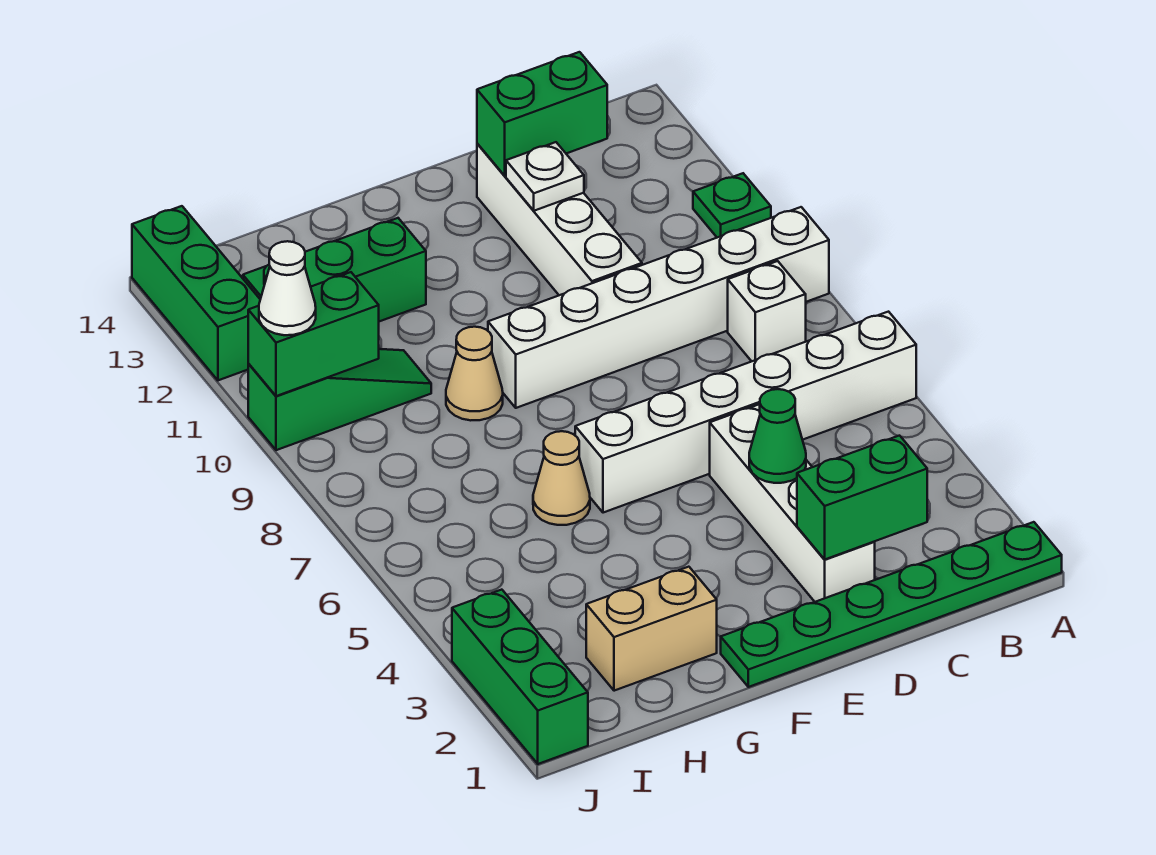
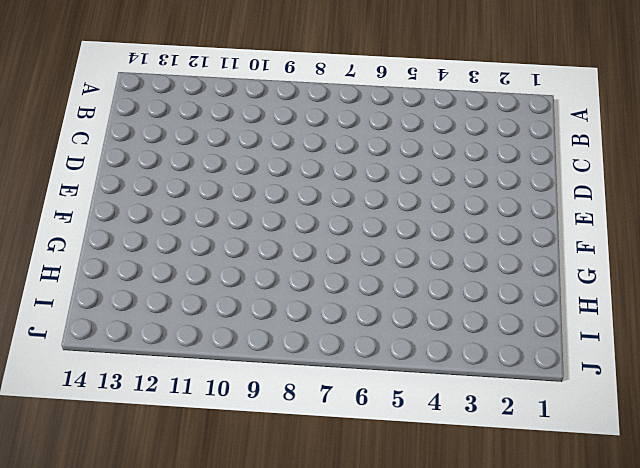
none -> green 1x6 plate [721,522,1062,687]
none -> white 1x6 brick [575,312,916,513]
none -> white 1x6 brick [488,207,829,408]

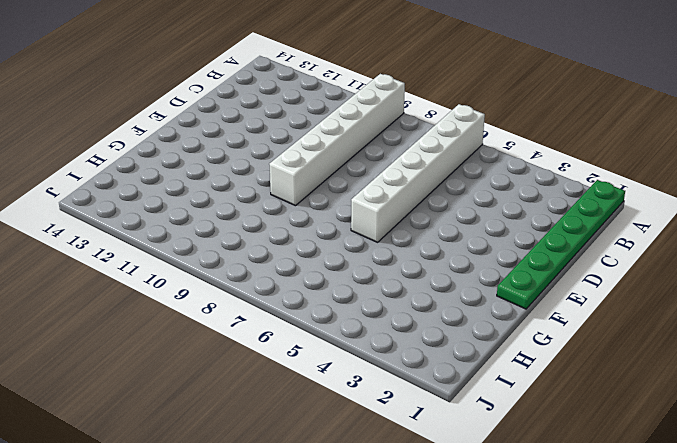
none -> green 1x1 plate [693,173,771,238]
none -> white 1x1 brick [728,261,806,361]
none -> white 1x4 brick [710,404,875,602]

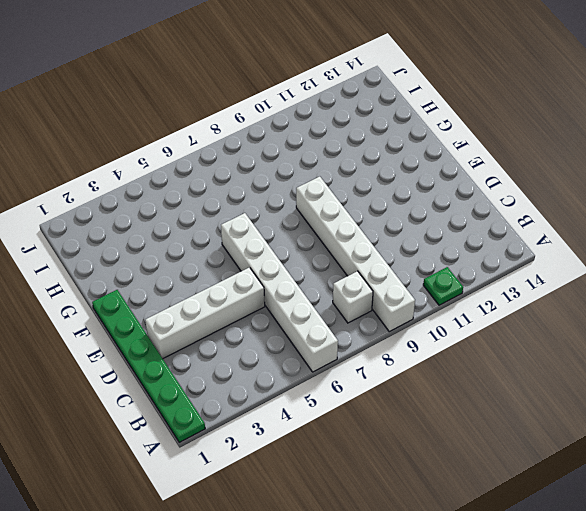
none -> white 1x4 brick [477,144,642,295]
none -> tan 1x2 brick [586,567,717,691]
none -> tan 1x1 cone [533,431,590,525]

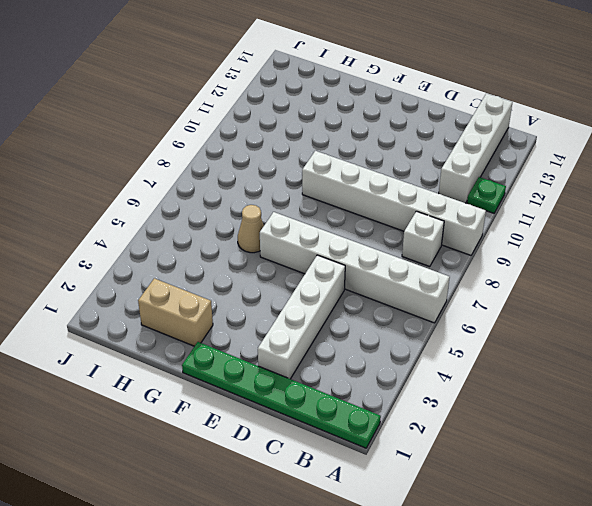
white 1x4 brick [439,93,513,203] -> white 1x4 brick moved to [477,144,642,295]
none -> tan 1x1 cone [446,327,503,420]
none -> green 1x3 brick [243,218,426,321]
none -> green 1x3 slope [248,349,431,450]

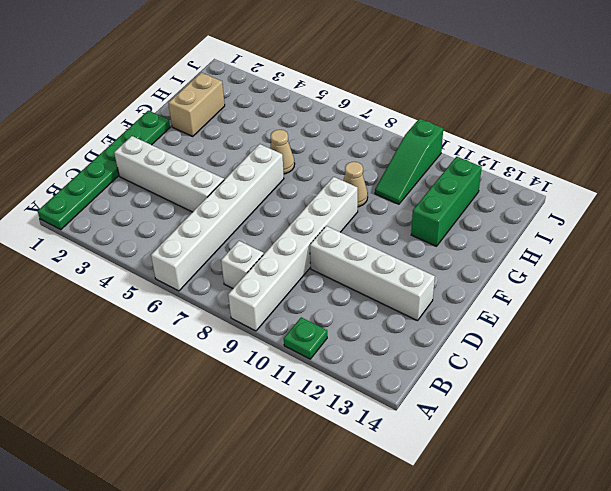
none -> green 1x3 brick [452,590,588,764]
none -> green 1x3 brick [132,206,260,380]
none -> green 1x2 brick [797,436,927,560]

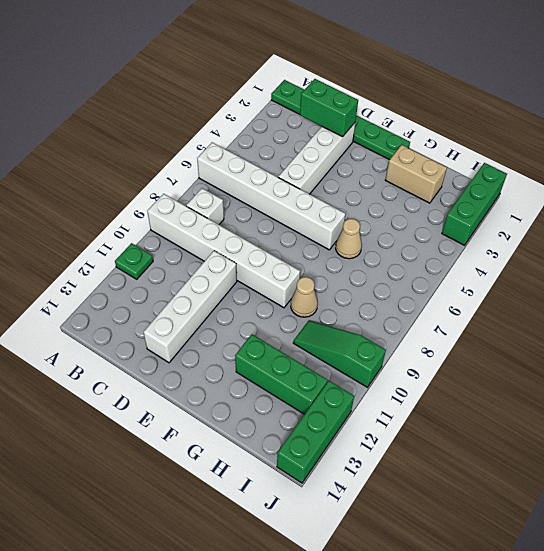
none -> green 1x2 brick [477,52,607,176]
none -> green 1x1 cone [749,389,806,483]
none -> white 1x1 plate [506,142,584,211]

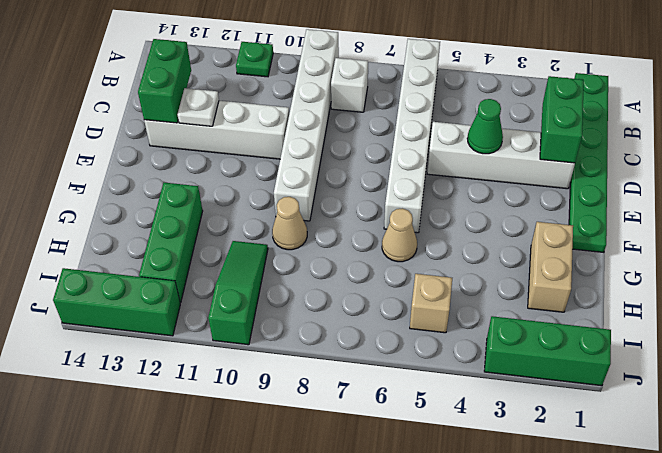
tan 1x1 brick [410,274,452,333] -> none
none -> green 1x2 brick [248,272,379,396]
none -> white 1x1 cone [259,241,316,335]

